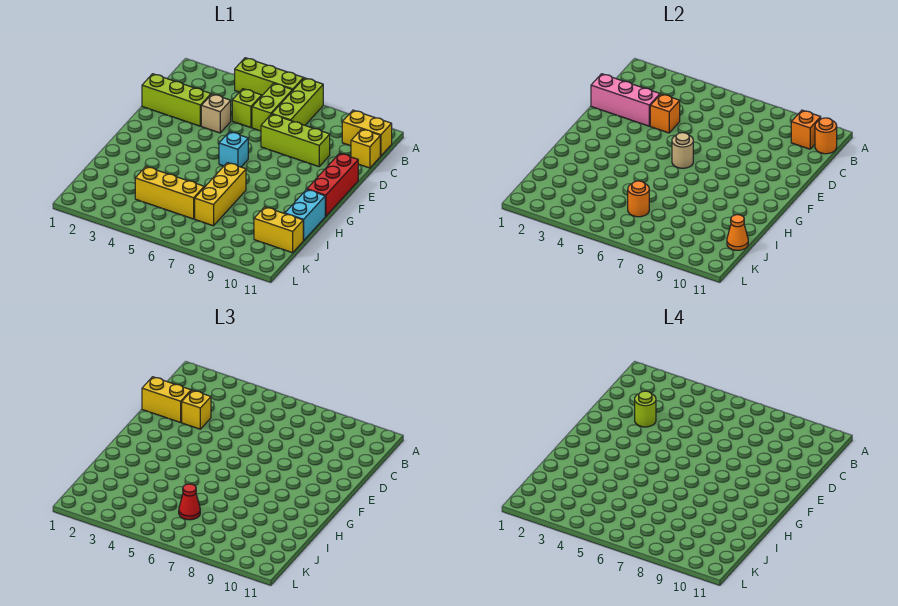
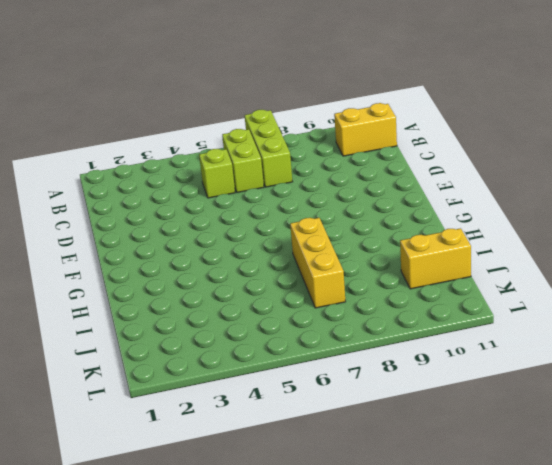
none -> lime 1x3 brick [235,58,304,95]
none -> yellow 1x1 brick [351,129,380,168]
none -> lime 1x3 brick [142,74,211,126]

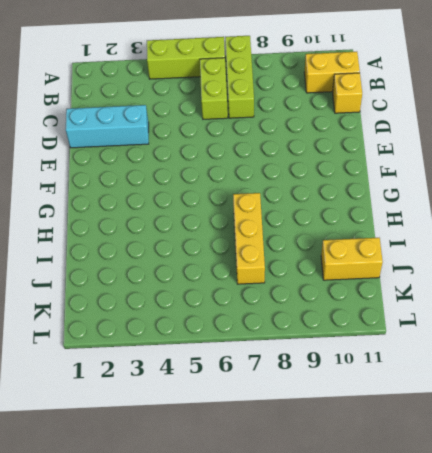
cyan 1x3 brick [66,105,149,148] -> lime 1x3 brick [142,74,211,126]
none -> lime 1x1 brick [232,89,262,128]
none -> tan 1x1 brick [201,94,231,133]
none -> lime 1x3 brick [261,114,330,167]

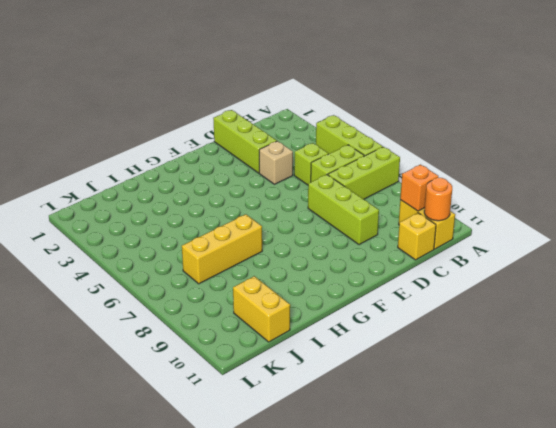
none -> red 1x3 brick [307,153,358,216]
none -> cyan 1x1 brick [219,132,248,167]
none -> cyan 1x2 brick [285,189,325,240]

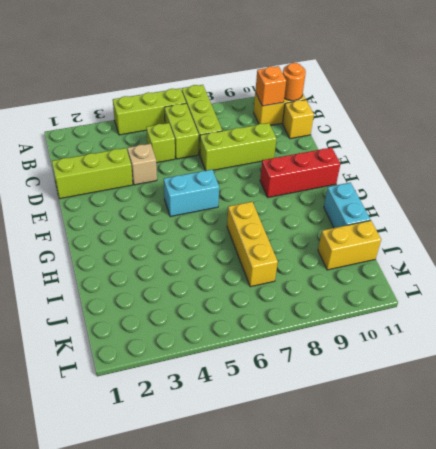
cyan 1x2 brick [164,170,219,217] -> cyan 1x1 brick [219,132,248,167]
red 1x3 brick [260,147,340,197] -> red 1x3 brick turned to [307,153,358,216]
none -> yellow 1x3 brick [135,167,204,219]
none -> pink 1x3 brick [591,74,660,126]
none -> orange 1x1 brick [650,94,680,133]

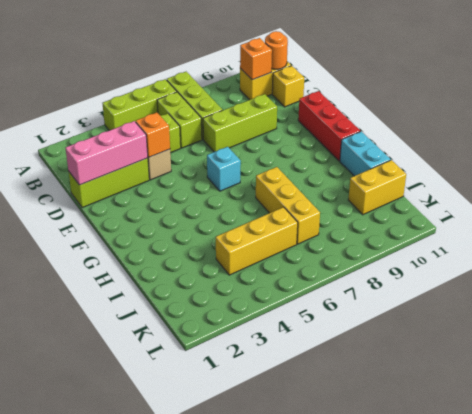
none -> tan 1x1 round brick [672,133,693,168]
none -> orange 1x1 round brick [628,181,649,217]
none -> orange 1x1 cone [727,215,748,250]

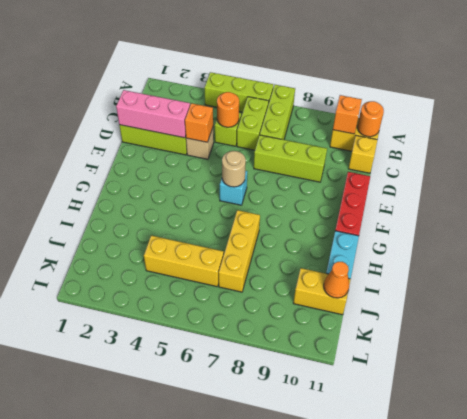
orange 1x1 round brick [217,92,239,127] -> orange 1x1 round brick moved to [628,181,649,217]
none -> yellow 1x2 brick [142,377,191,422]
none -> yellow 1x1 brick [182,390,211,429]
none -> red 1x1 cone [179,484,200,520]

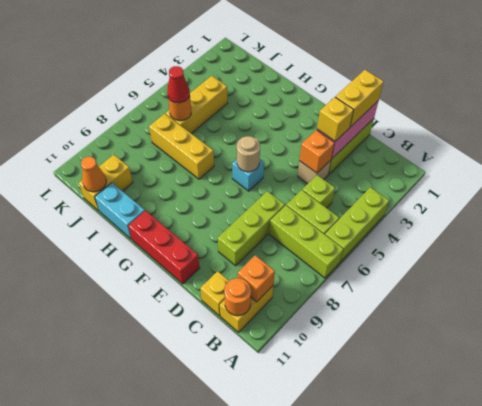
none -> lime 1x1 round brick [635,391,656,427]

